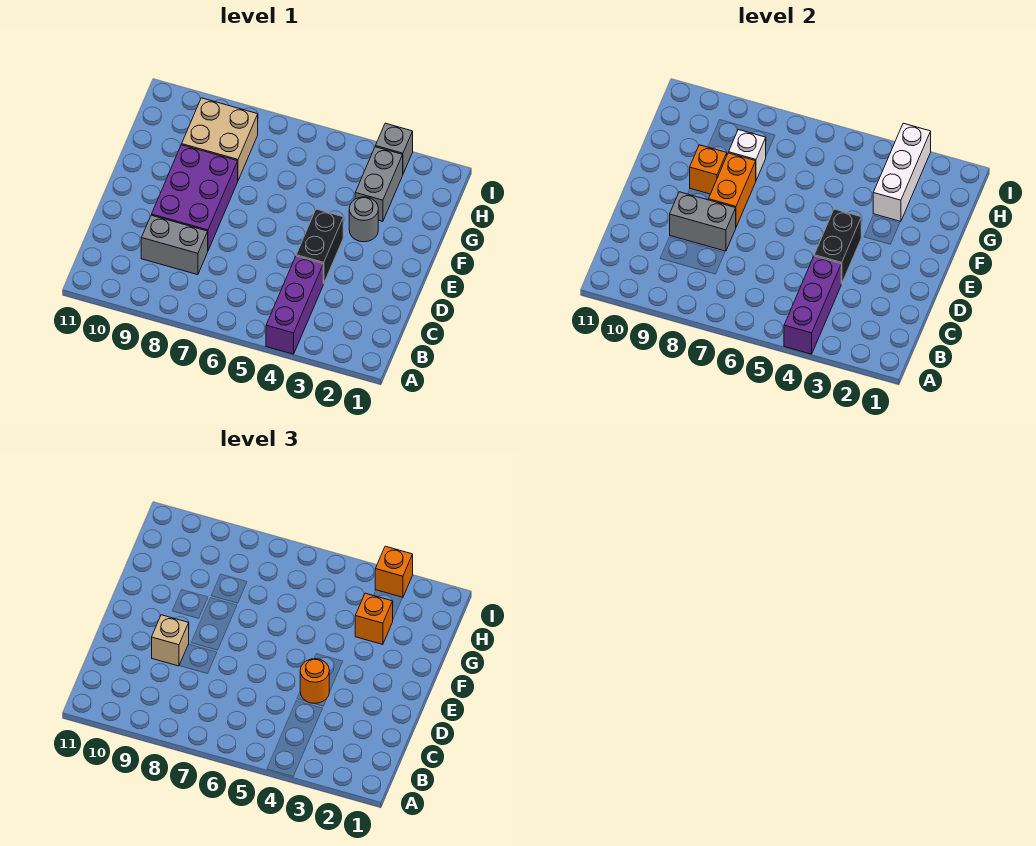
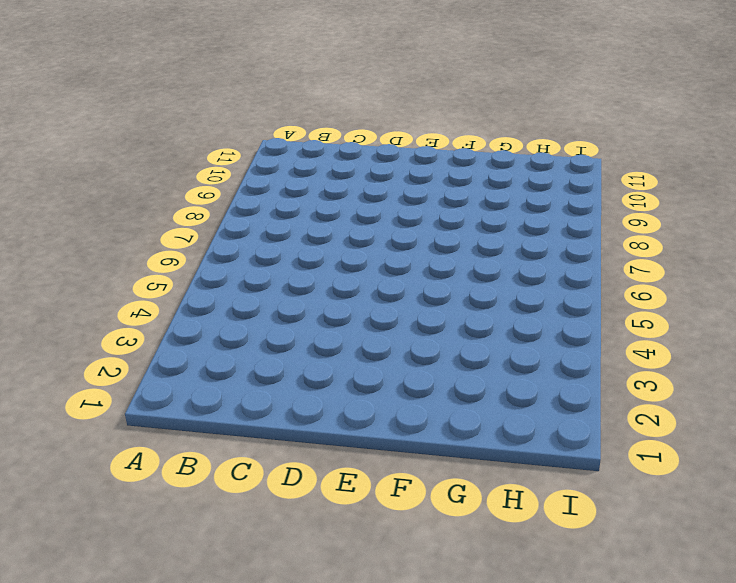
none -> purple 1x3 brick [266,256,323,354]
none -> grey 1x2 brick [141,215,208,275]
none -> black 1x2 brick [296,209,343,284]

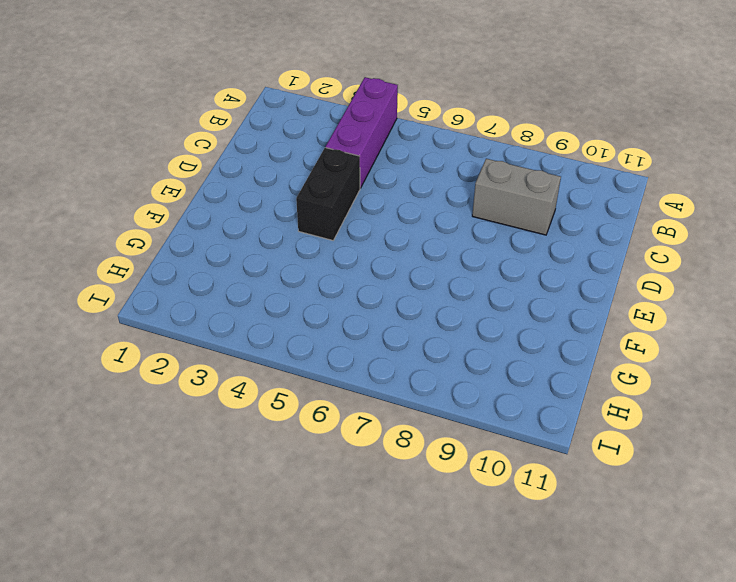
none -> purple 2x3 brick [152,145,238,250]
none -> grey 1x1 round brick [349,197,378,242]
none -> grey 1x2 brick [355,147,403,221]

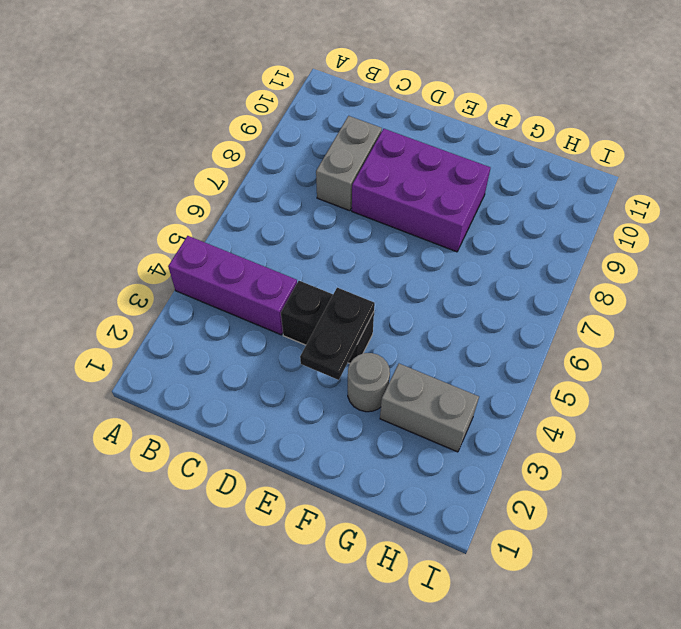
black 1x2 plate [300,288,375,380] -> black 1x2 brick [814,209,861,284]
none -> tan 2x2 brick [182,98,258,180]
none -> grey 1x1 brick [375,123,413,174]
none -> purple 1x3 brick [784,256,841,354]

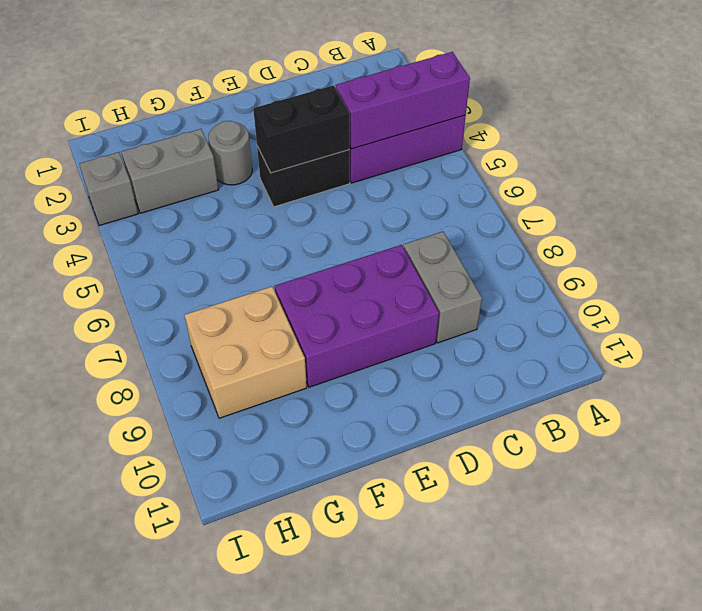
none -> grey 1x2 brick [670,192,736,251]
none -> orange 1x2 brick [709,153,756,227]
none -> orange 1x1 brick [690,145,727,194]

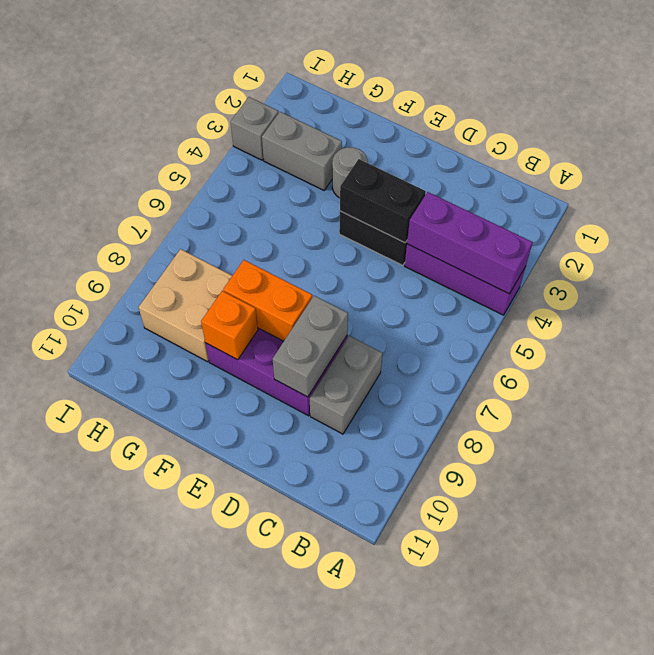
none -> white 1x3 brick [873,123,931,221]
none -> white 1x1 brick [729,130,766,180]
none -> orange 1x1 round brick [300,659,329,703]

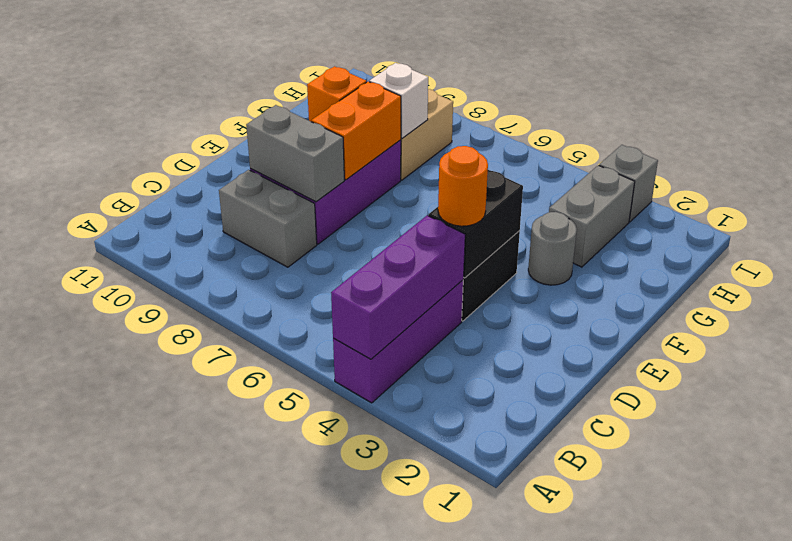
none -> white 1x3 brick [873,123,931,221]
none -> tan 1x1 brick [152,615,189,666]
none -> orange 1x1 brick [355,593,393,644]

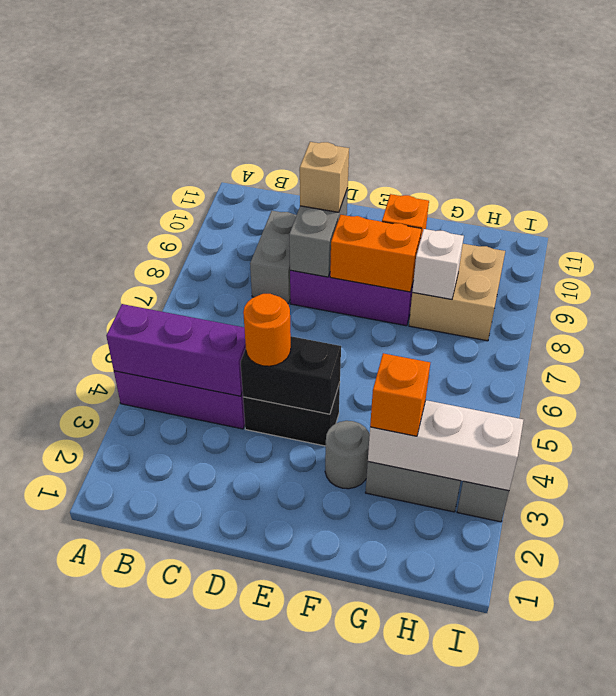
none -> orange 1x1 brick [375,546,413,598]

